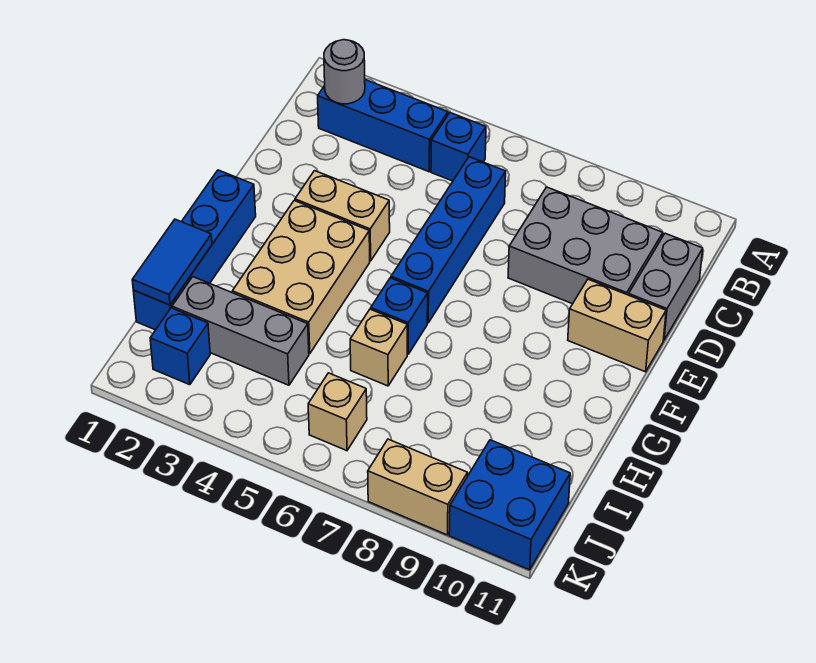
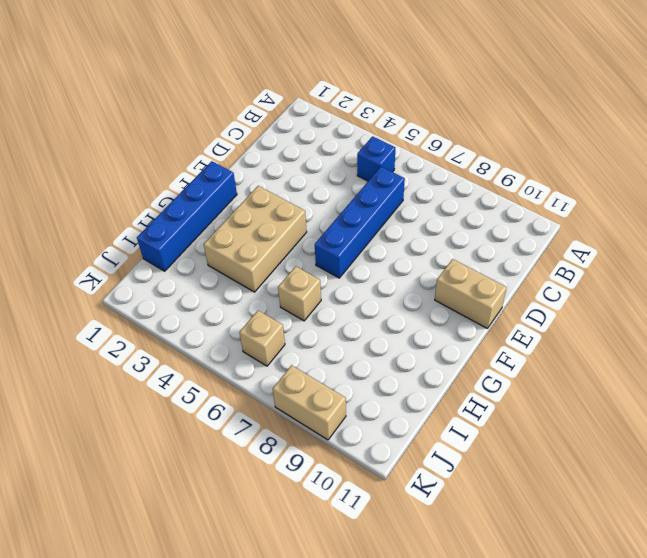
none -> blue 1x3 brick [318,80,448,172]
none -> grey 2x3 brick [508,187,663,304]
none -> grey 1x2 brick [629,233,703,340]

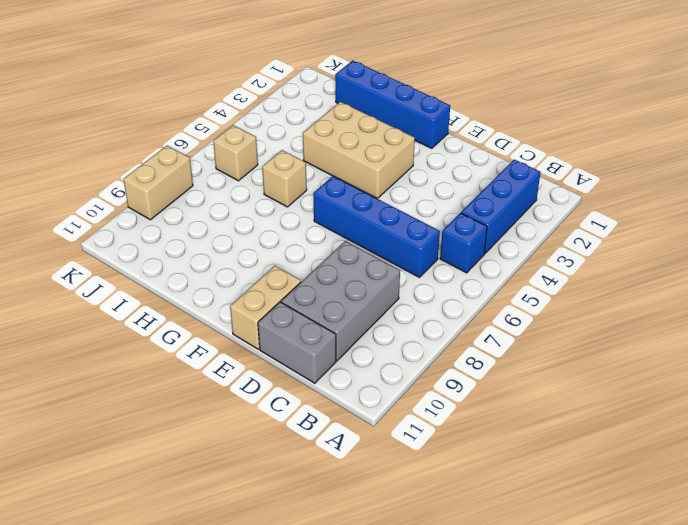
none -> tan 1x2 brick [295,171,390,261]
none -> blue 1x1 brick [371,278,428,354]
none -> grey 1x3 brick [172,277,309,385]

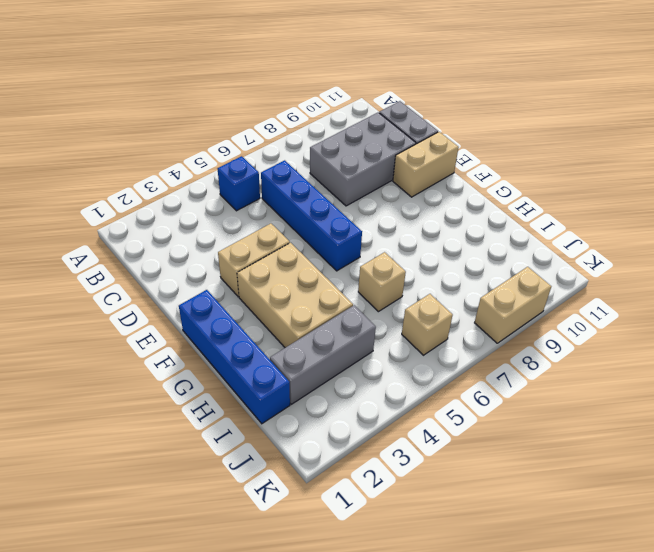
none -> blue 1x3 brick [318,80,448,172]
none -> blue 1x1 brick [371,278,428,354]
none -> blue 1x1 brick [150,308,210,385]

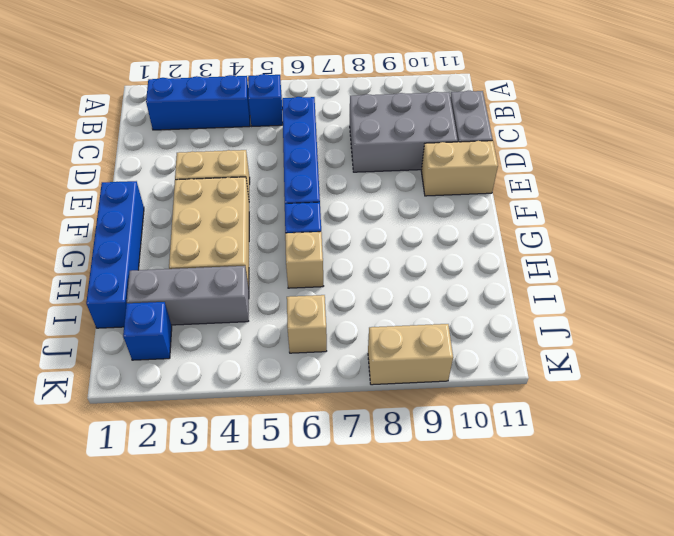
none -> blue 2x2 brick [449,440,570,570]
none -> grey 1x1 round brick [324,40,365,104]
none -> blue 1x2 tile [132,219,212,305]

